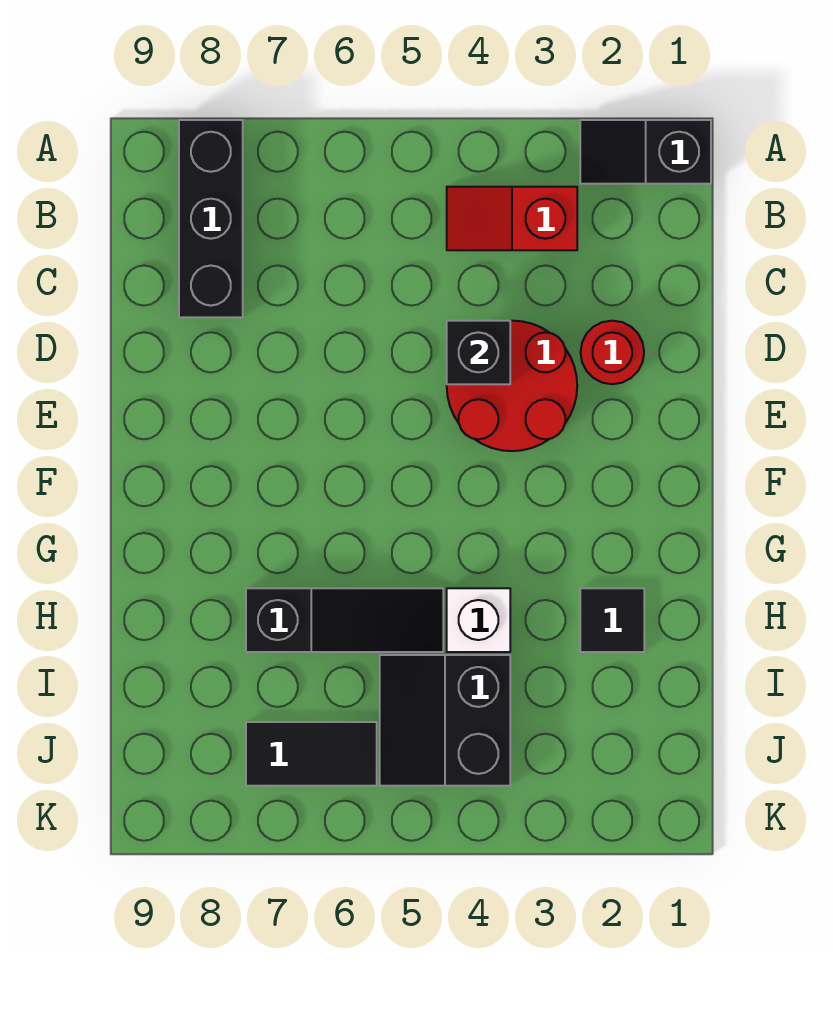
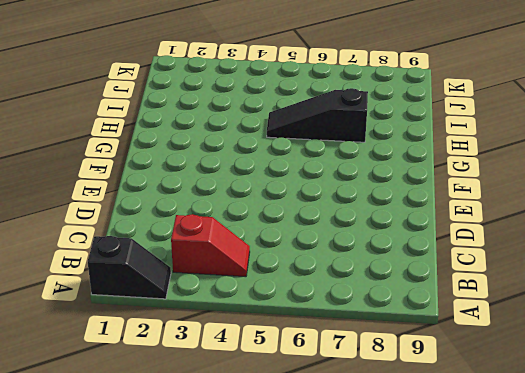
none -> black 1x3 brick [179,120,243,317]
none -> red 1x1 round brick [581,321,644,384]

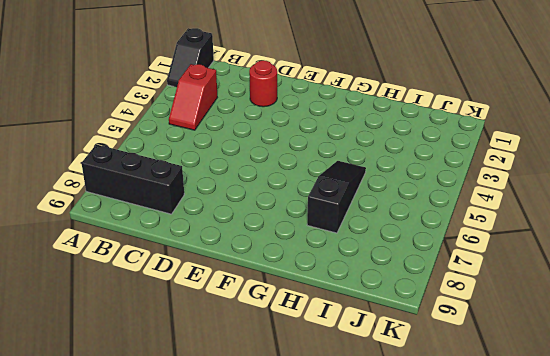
none -> red 2x2 round brick [447,321,577,451]
none -> black 1x1 tile [580,588,644,652]

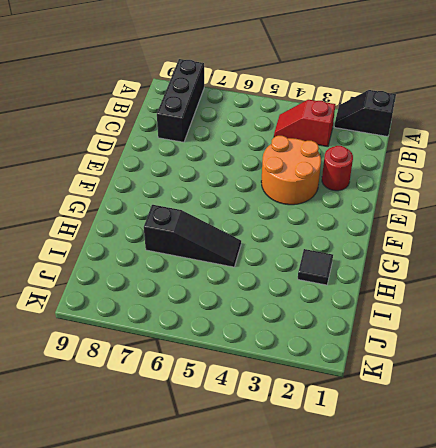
orange 2x2 round brick [261,136,321,205] -> red 2x2 round brick [447,321,577,451]
none -> white 1x1 brick [447,588,510,652]
none -> black 2x2 slope [380,655,510,786]

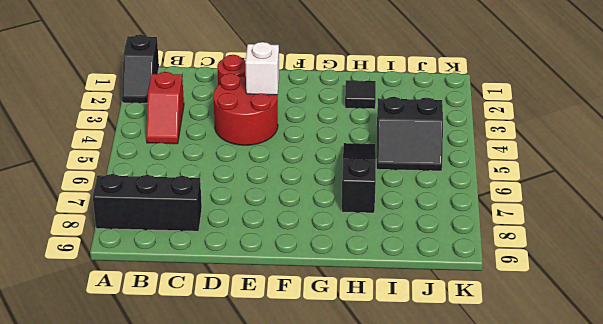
white 1x1 brick [245,42,279,95] -> white 1x1 brick moved to [447,588,510,652]
none -> black 1x2 tile [246,722,377,786]
none -> black 1x1 brick [447,321,510,384]

